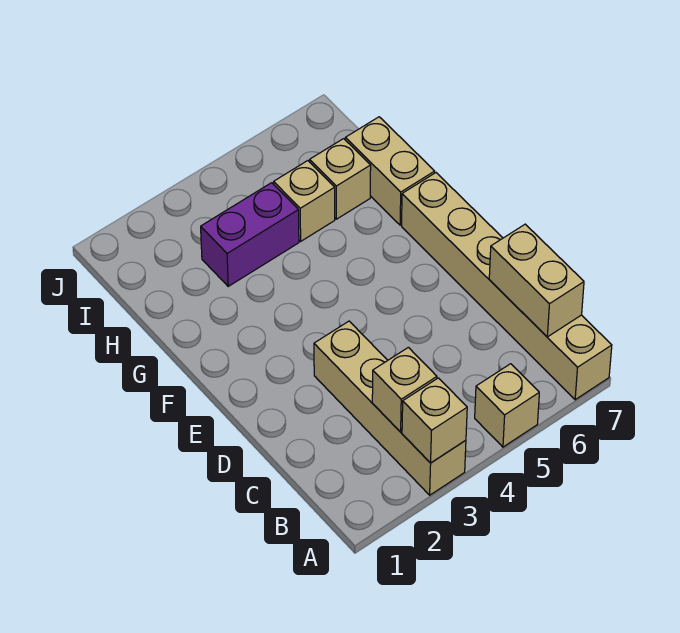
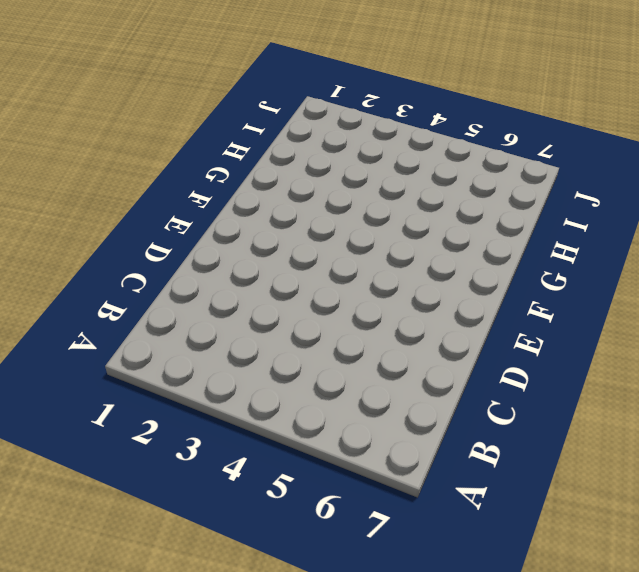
none -> tan 1x4 brick [314,321,466,495]
none -> tan 1x1 brick [475,364,539,447]

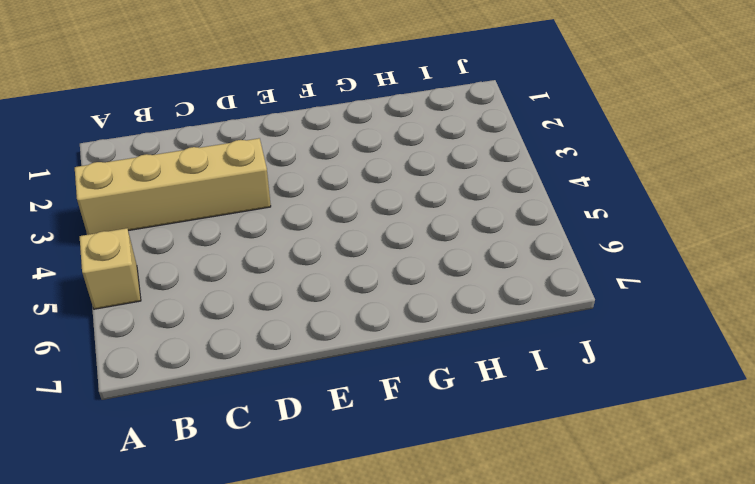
none -> tan 1x6 brick [402,173,612,400]
none -> tan 1x2 brick [345,117,435,225]

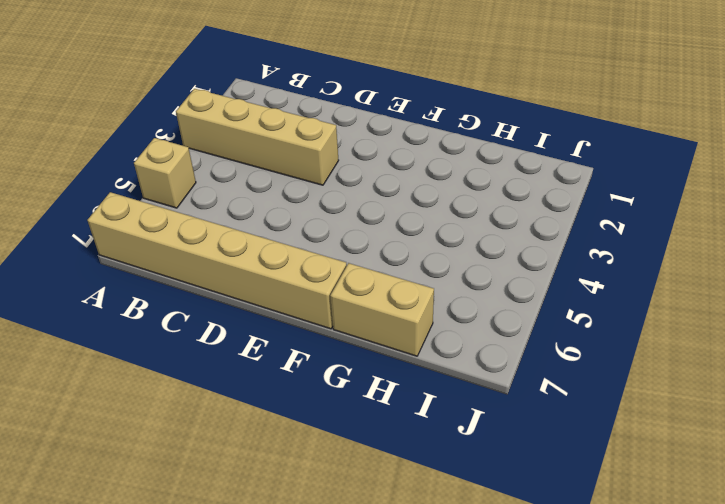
none -> purple 1x2 brick [201,183,299,286]
none -> tan 1x1 brick [274,161,335,241]

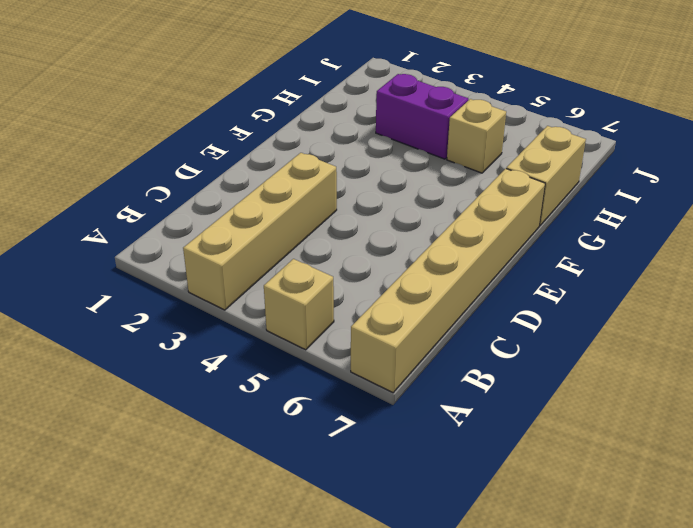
none -> tan 1x1 brick [310,139,371,219]
none -> tan 1x1 brick [402,378,467,463]

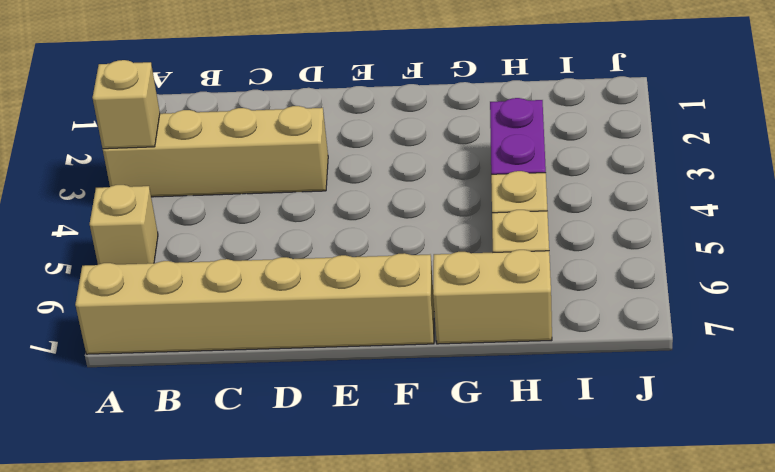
none -> tan 1x1 brick [372,347,437,432]
none -> tan 1x2 brick [489,224,584,337]

